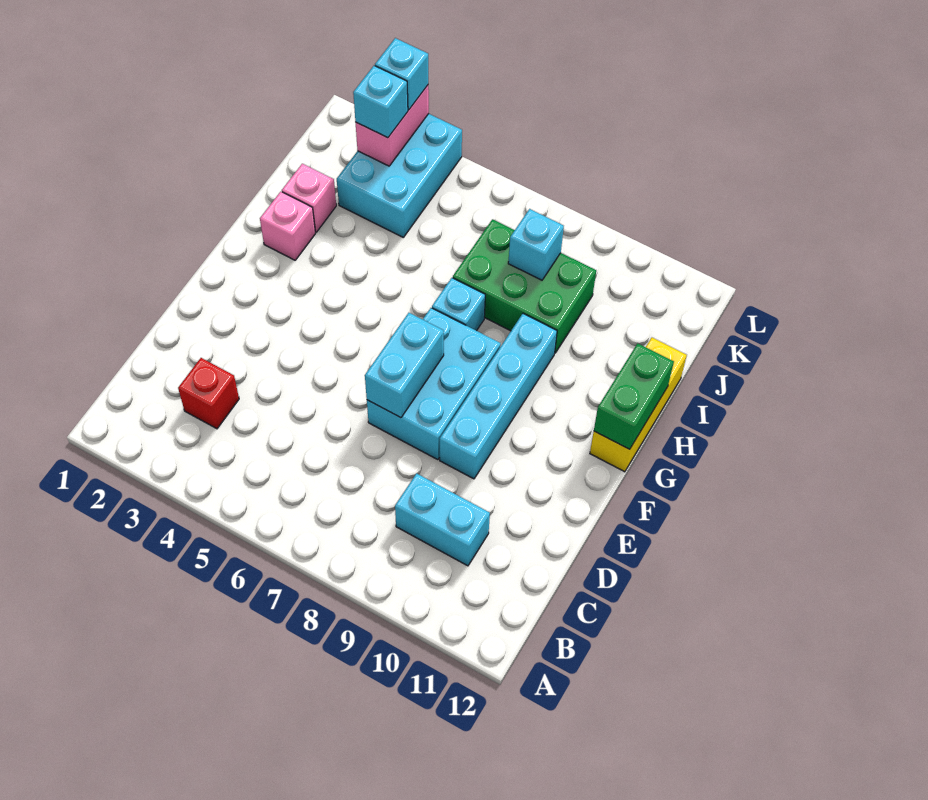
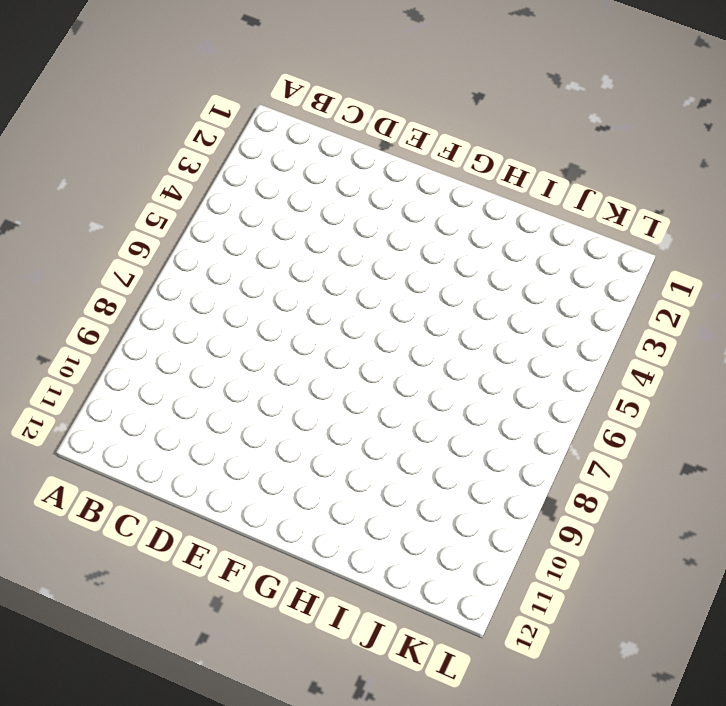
none -> red 1x1 brick [178,358,239,429]
none -> cyan 1x2 brick [395,473,490,566]
none -> cyan 2x3 brick [367,308,501,460]

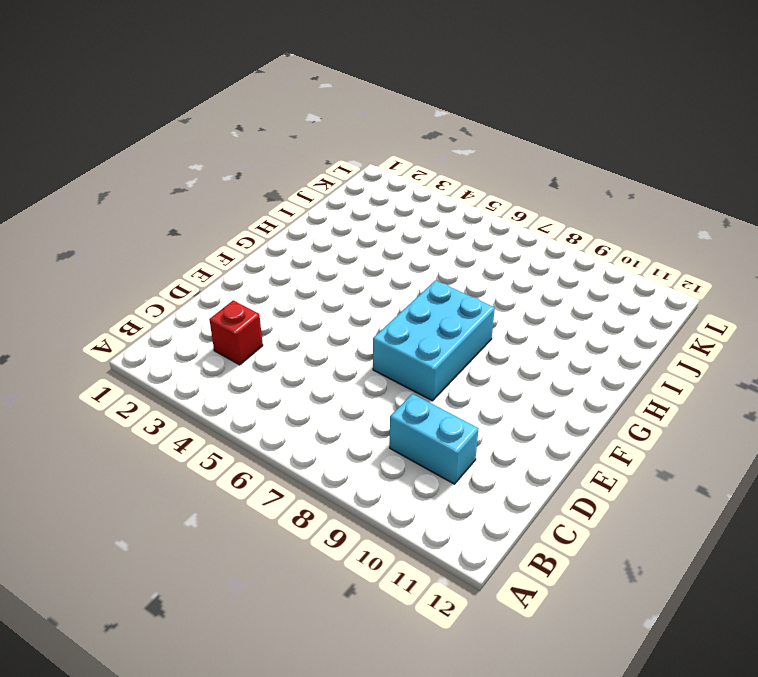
none -> cyan 1x4 brick [440,314,557,479]
none -> yellow 1x3 brick [590,338,687,472]
none -> pink 1x1 brick [260,192,315,260]

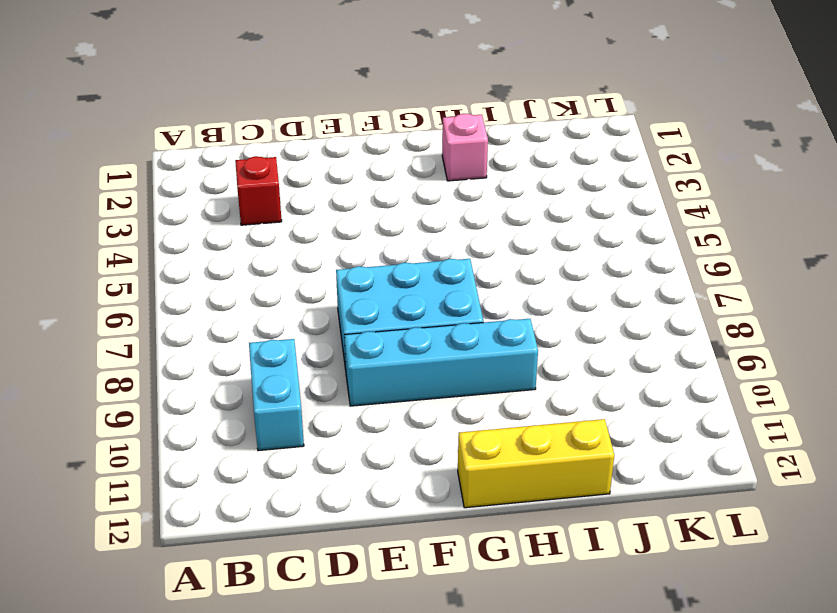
none -> cyan 1x1 brick [432,278,485,331]
none -> pink 1x1 brick [282,164,336,232]
none -> green 2x3 brick [453,219,596,353]

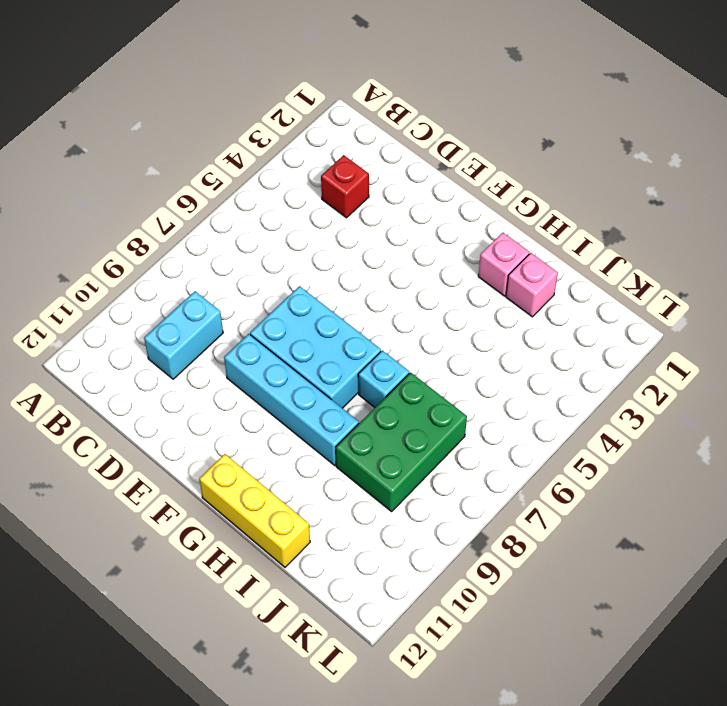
none -> cyan 2x3 brick [337,114,462,237]
none -> cyan 1x2 brick [365,313,444,418]
none -> green 1x2 brick [594,343,674,449]

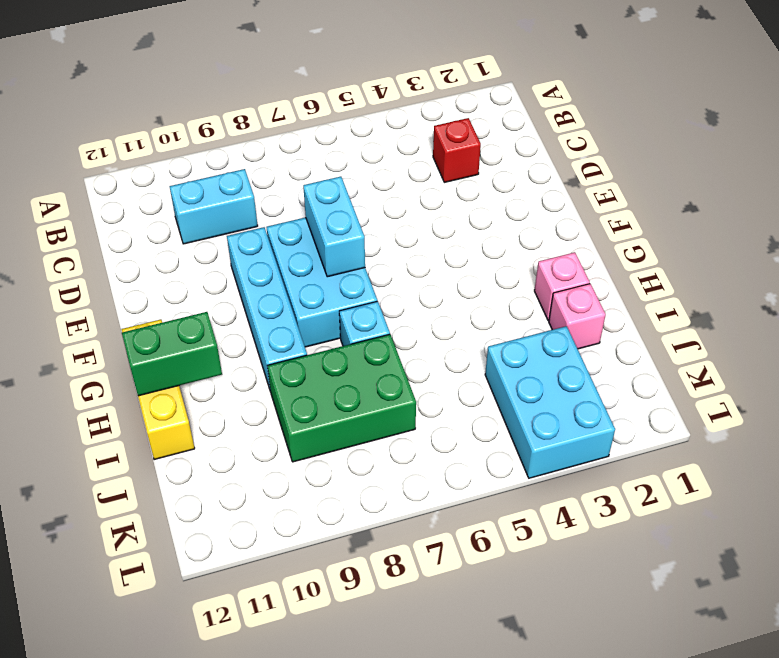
green 1x2 brick [122,312,222,396] -> green 1x2 brick turned to [594,343,674,449]
none -> cyan 1x1 brick [508,209,564,280]
none -> pink 1x2 brick [356,85,429,166]
none -> cyan 1x1 brick [353,66,408,138]

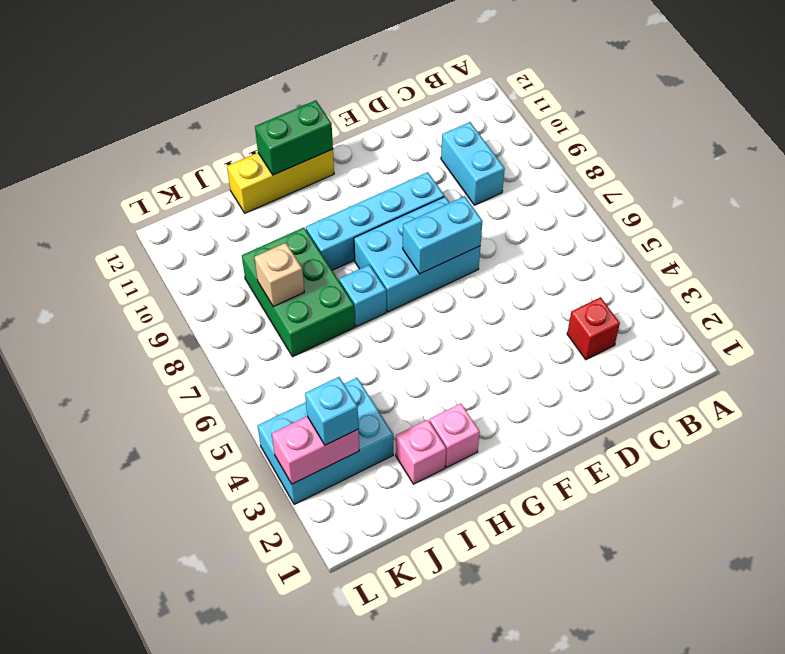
tan 1x1 brick [255,243,304,307] -> cyan 1x1 brick [508,209,564,280]
none -> cyan 1x1 brick [375,38,428,110]

